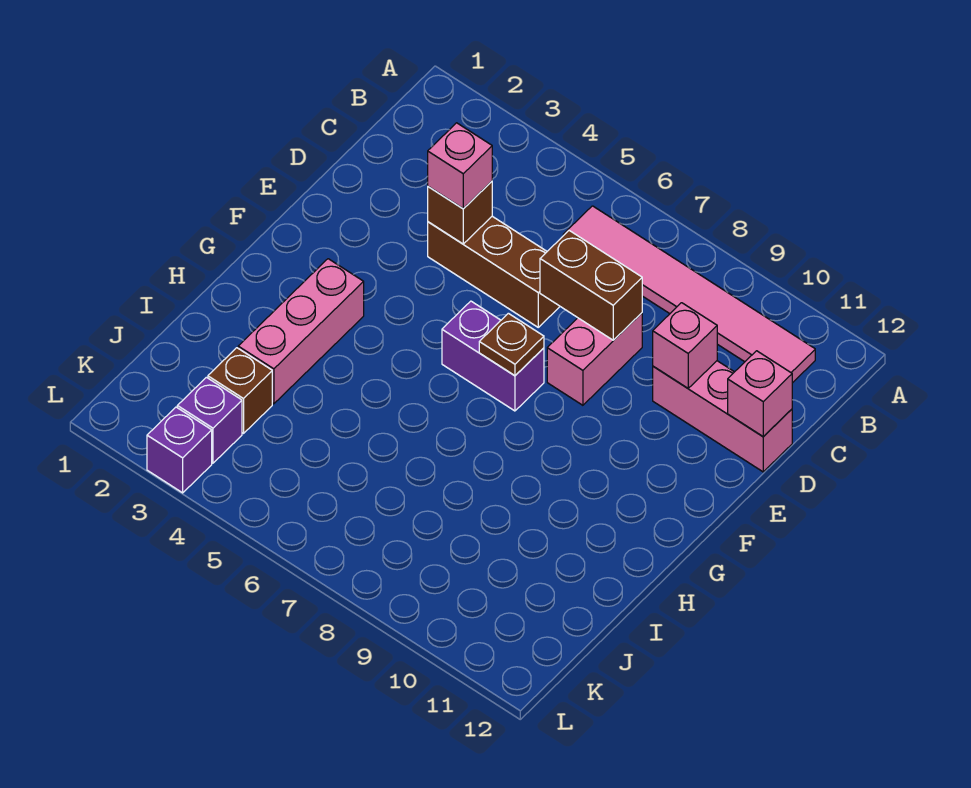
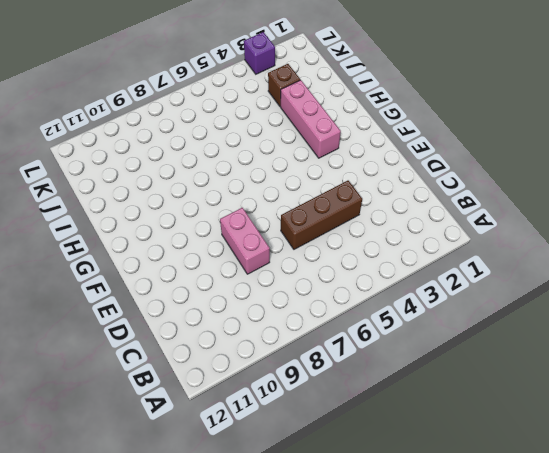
none -> pink 1x6 tile [563,206,815,383]
none -> pink 1x3 brick [653,361,792,472]
none -> purple 1x2 brick [442,301,544,411]

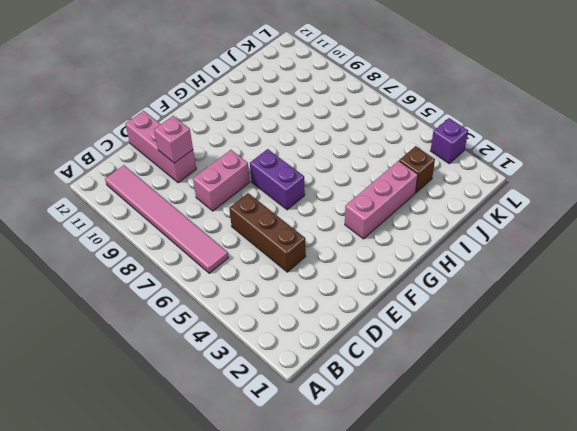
none -> purple 1x1 brick [177,377,242,463]
none -> brown 1x1 brick [428,181,492,244]
none -> brown 1x2 brick [540,231,642,340]

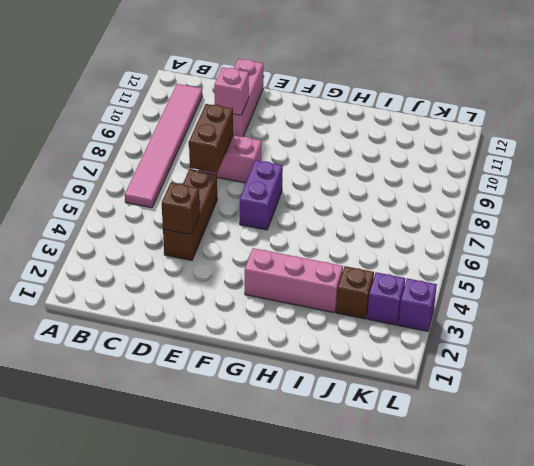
none -> pink 1x1 brick [728,351,792,437]
none -> brown 1x1 plate [479,313,544,375]
none -> pink 1x1 brick [428,123,492,209]

